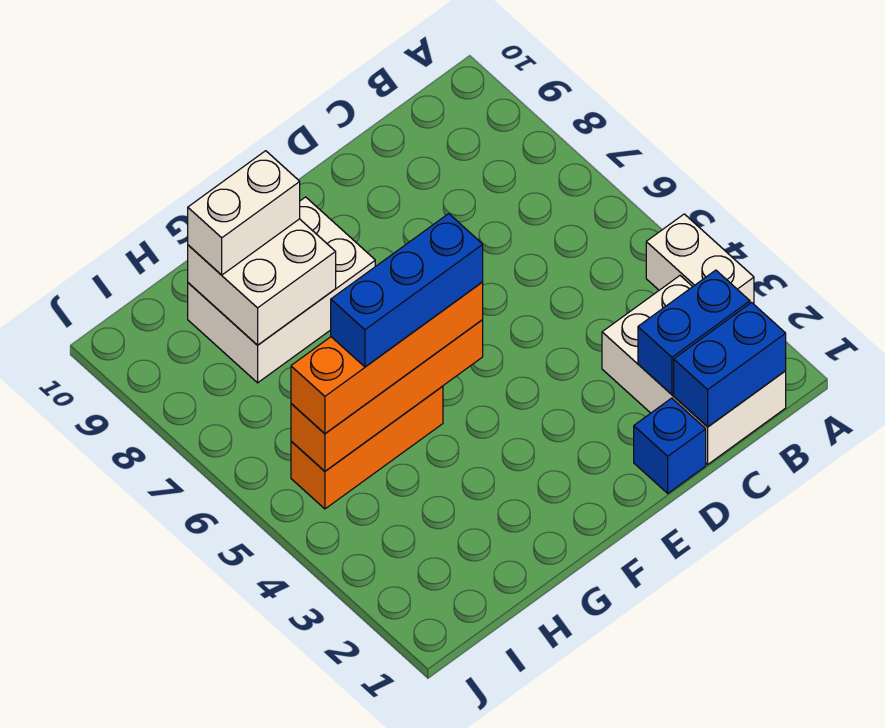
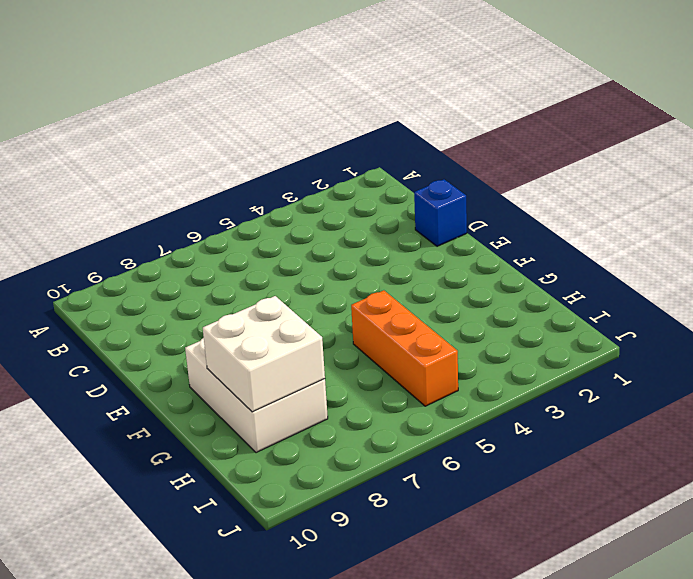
none -> white 1x2 brick [646,214,754,304]
none -> white 2x3 brick [602,276,786,464]
none -> blue 1x2 brick [674,303,786,427]

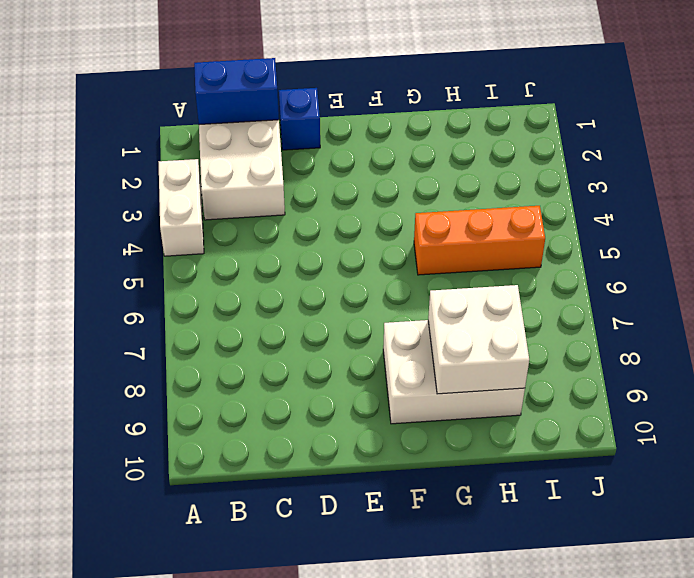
none -> blue 1x2 brick [638,270,750,394]
none -> orange 1x4 brick [291,319,483,471]
none -> orange 1x4 brick [291,282,483,434]

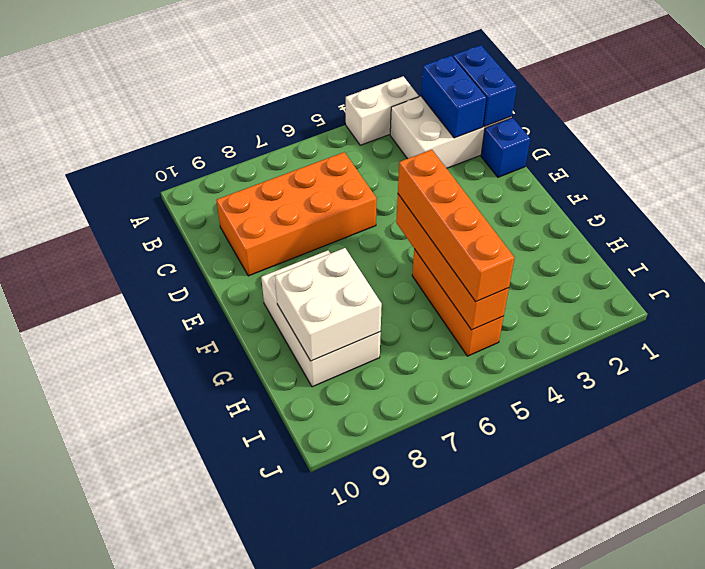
orange 2x4 brick [216,152,377,276] -> none
none -> white 1x2 brick [188,151,300,275]
none -> blue 1x3 brick [331,214,483,367]

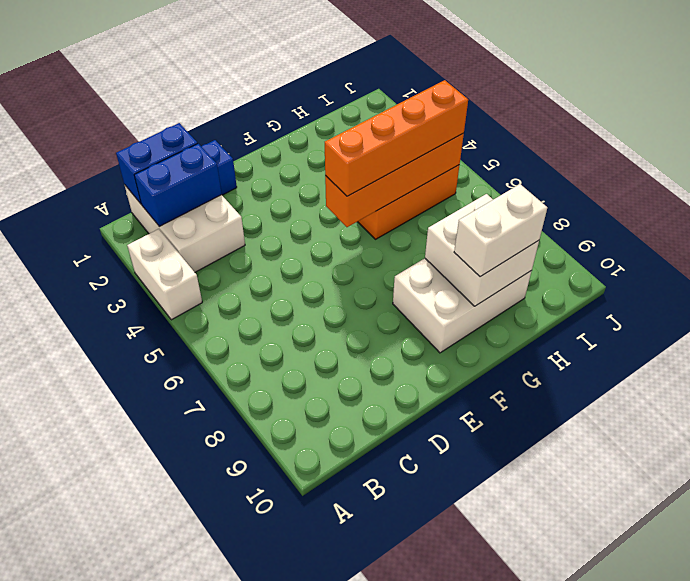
none -> blue 1x3 brick [331,214,483,367]

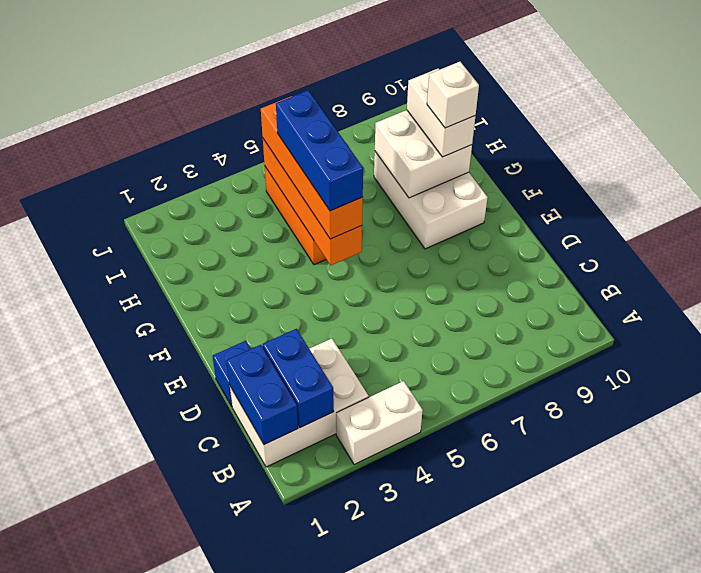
white 1x1 brick [427,62,479,128] -> none

